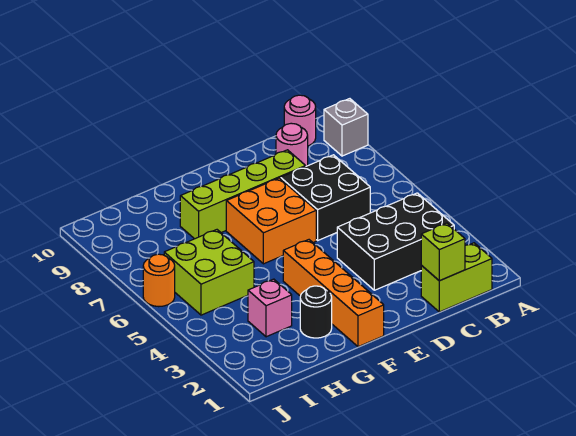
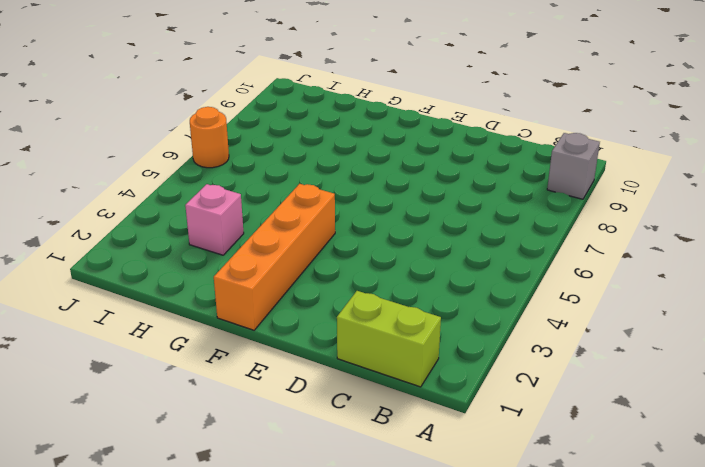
none -> black 2x3 brick [337,193,454,290]
none -> pink 1x1 round brick [284,95,316,146]
none -> black 2x2 brick [281,155,370,240]

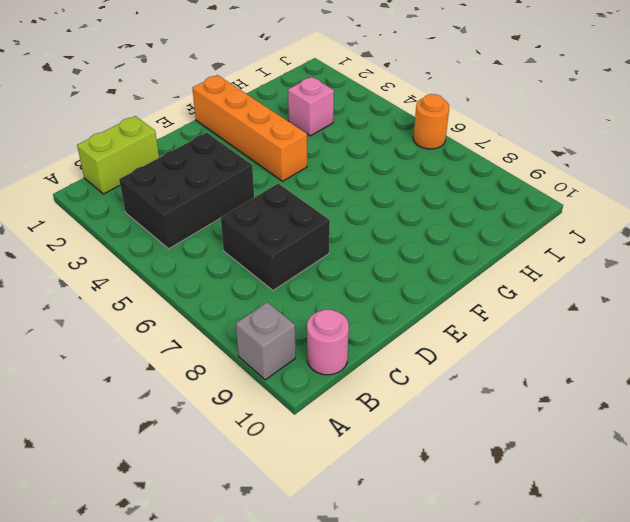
none -> pink 1x1 round brick [276,123,308,166]
none -> lime 1x4 brick [180,150,306,239]
none -> orange 2x2 brick [226,178,316,264]

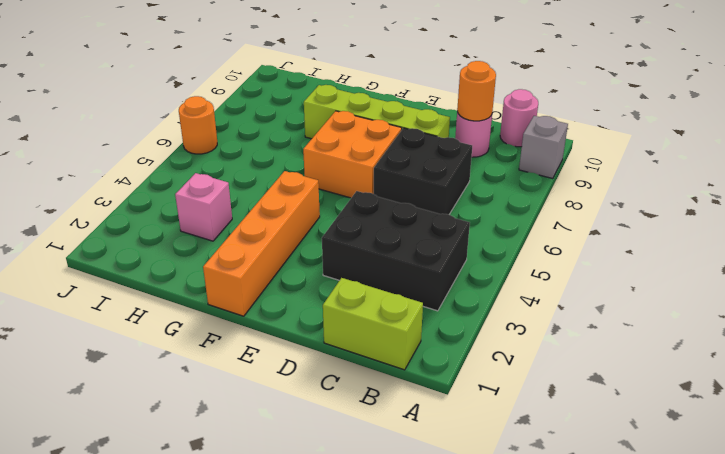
orange 1x1 round brick [457,61,496,121] -> none
none -> black 1x1 round brick [300,286,332,338]
none -> lime 2x2 brick [164,230,254,315]
none -> lime 1x1 brick [421,223,465,281]

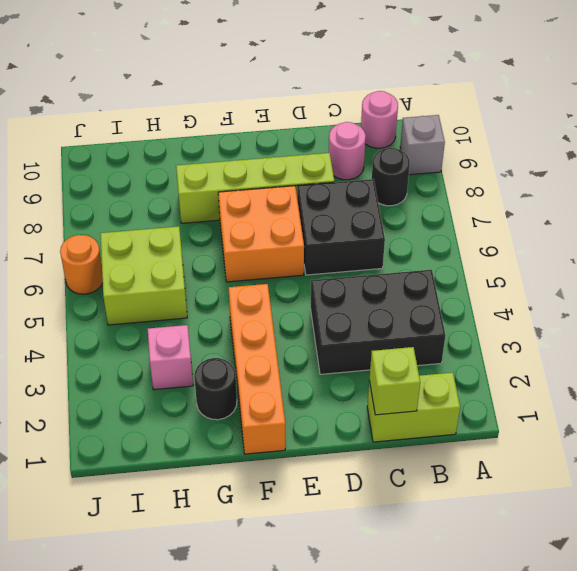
black 1x1 round brick [372,148,410,206] -> none

